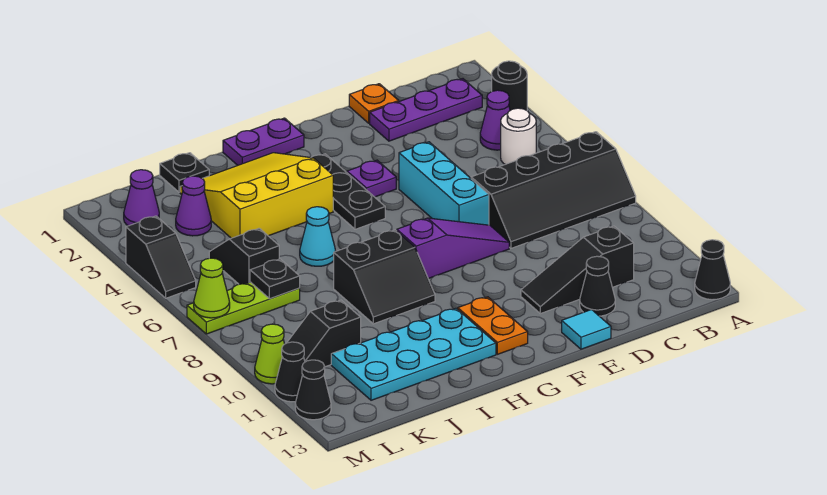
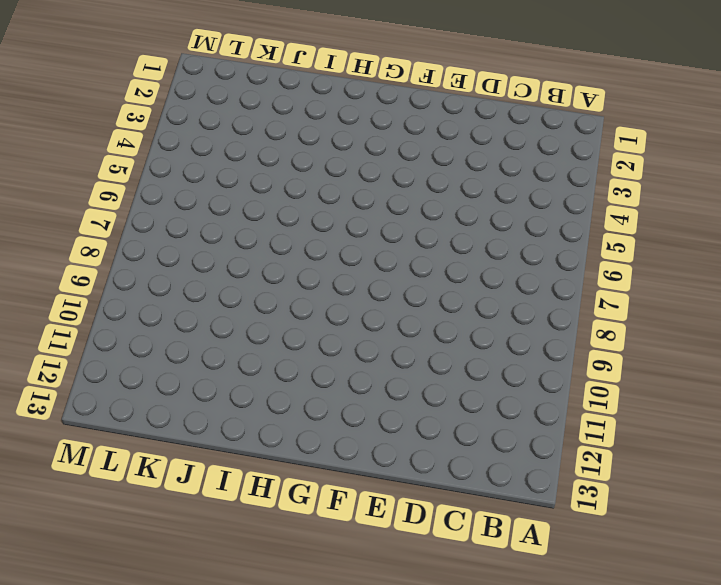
none -> black 1x1 round brick [492,61,527,110]
none -> black 2x4 slope [471,132,636,248]
none -> black 1x1 cone [695,240,730,300]
none -> purple 1x3 plate [370,79,482,141]

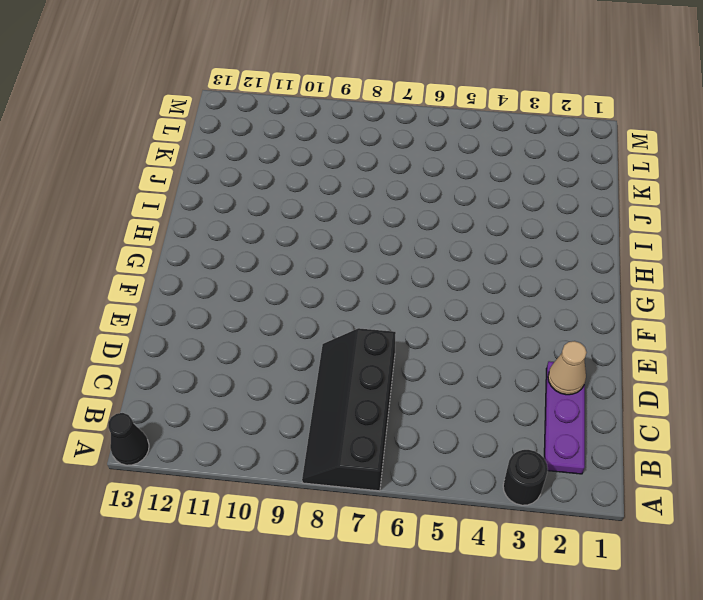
tan 1x1 cone [548,341,587,395] -> none
none -> purple 1x1 cone [480,90,510,150]
none -> white 1x1 round brick [501,108,536,164]
none -> black 1x3 slope [521,226,634,314]
none -> orange 1x1 plate [349,84,399,123]

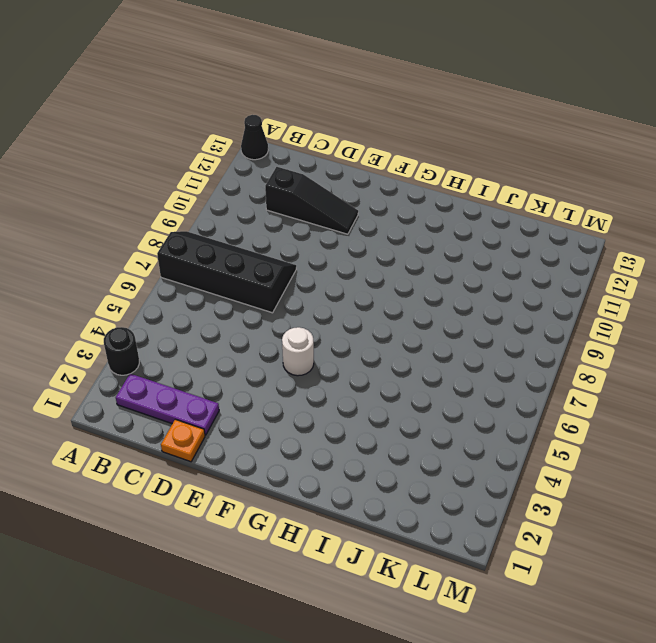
white 1x1 round brick [282,327,314,376] -> white 1x1 round brick moved to [501,108,536,164]
none -> purple 1x1 cone [480,90,510,150]
none -> black 1x1 cone [580,256,615,316]
none -> cyan 1x3 brick [399,142,489,225]
none -> purple 1x3 slope [397,218,509,279]

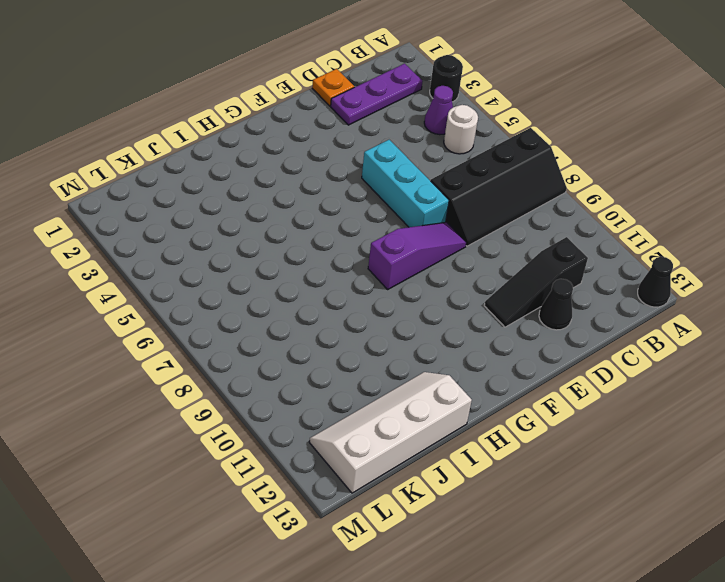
white 2x4 slope [309,372,472,493] -> cyan 2x4 plate [331,308,496,400]
none -> cyan 1x1 tile [562,310,611,349]
none -> purple 1x1 plate [347,160,396,197]
none -> purple 1x2 plate [223,118,304,165]
none -> black 1x3 plate [311,154,385,229]

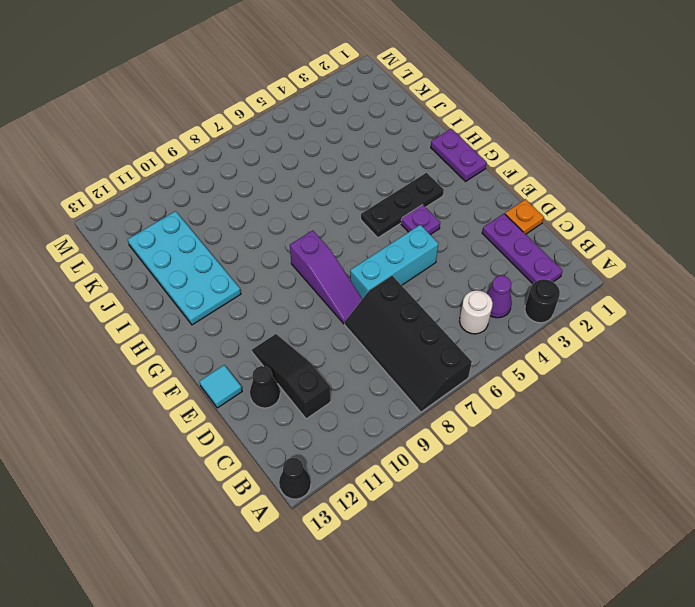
none -> orange 1x2 plate [458,297,528,354]
none -> yellow 3x3 slope [180,153,333,238]
none -> black 2x2 slope [334,230,435,324]
none -> cyan 1x1 cone [300,207,335,266]

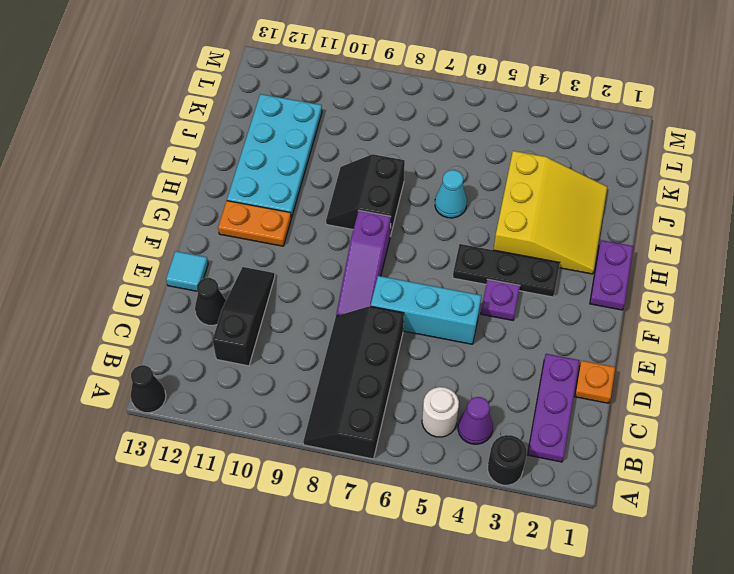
none -> black 1x1 plate [160,153,209,192]
none -> purple 1x1 cone [176,176,211,236]
none -> black 1x2 slope [209,228,279,284]
none -> lime 1x3 plate [187,282,300,334]

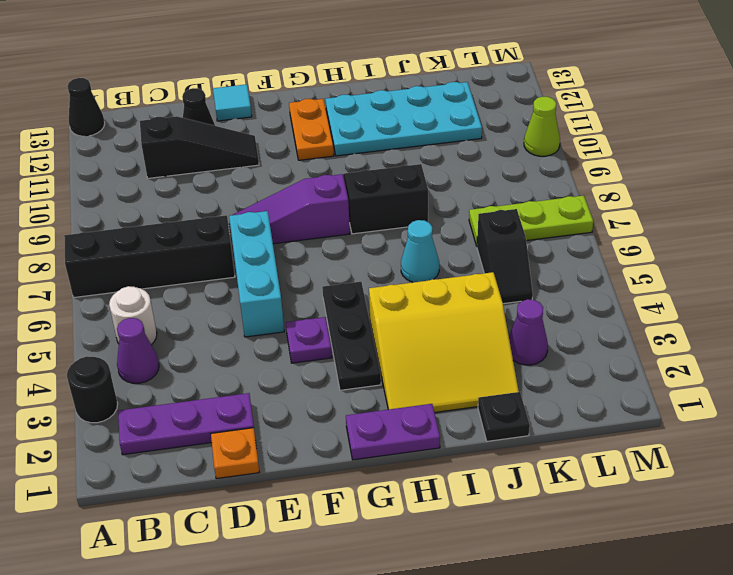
none -> black 1x2 slope [287,300,361,367]
none -> purple 1x1 cone [124,170,159,226]
none -> black 1x2 slope [126,216,196,298]
none -> black 1x1 cone [275,342,305,402]

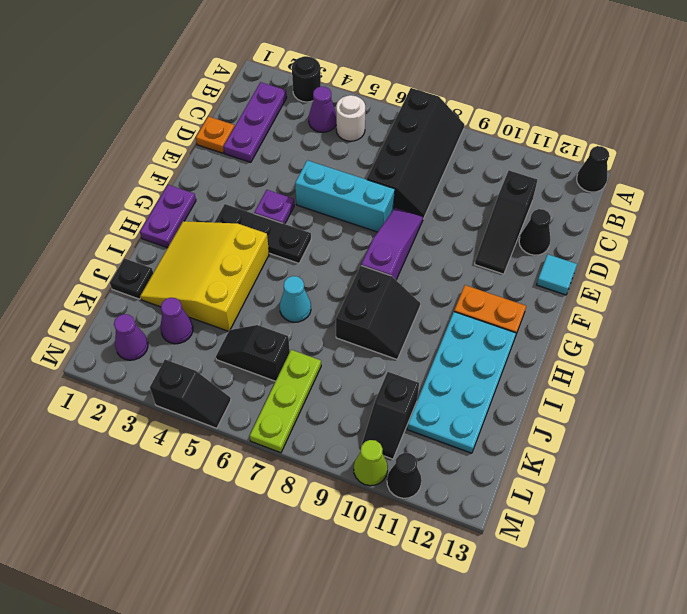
none -> black 1x1 cone [295,360,331,420]
none -> black 1x1 plate [250,259,300,299]
none -> lime 1x1 cone [194,258,230,318]

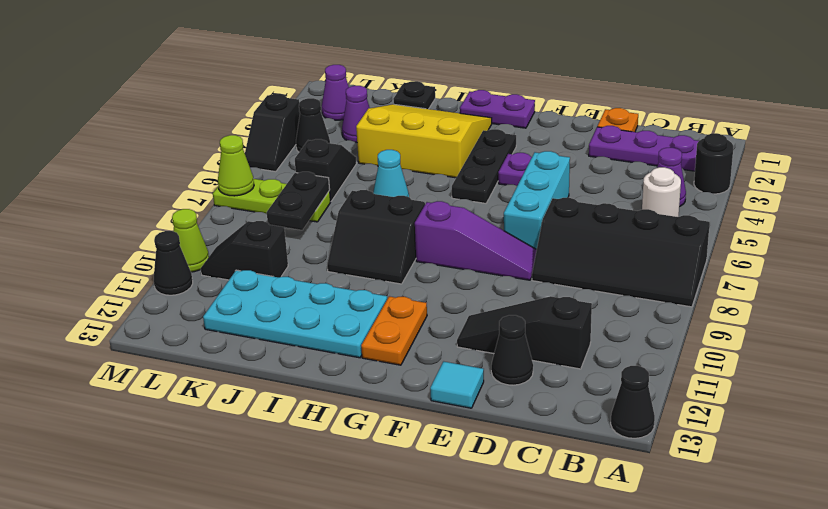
black 1x2 plate [267,172,330,230] -> black 1x1 plate [250,259,300,299]
black 1x1 cone [296,98,330,152] -> black 1x1 cone moved to [295,360,331,420]

